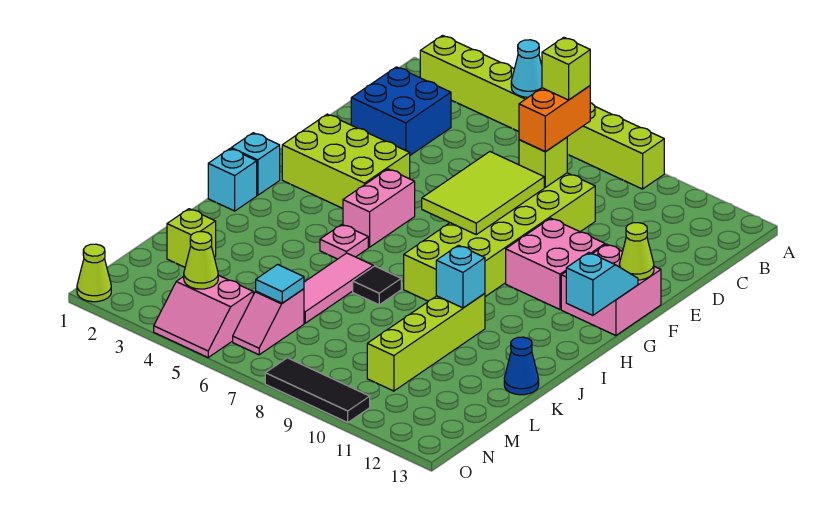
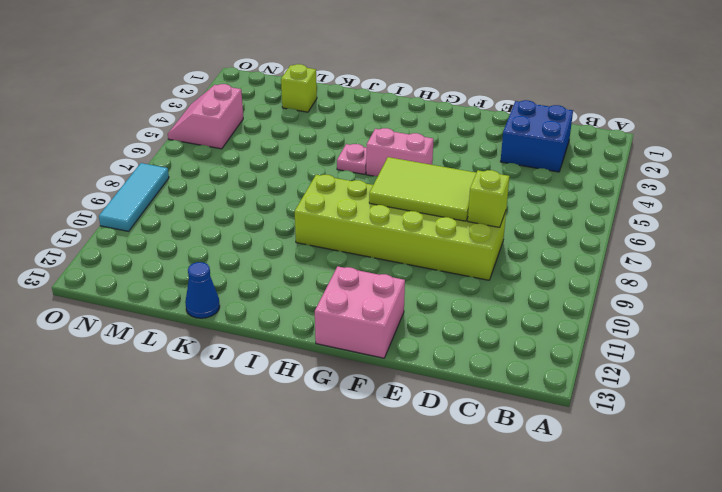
cyan 1x3 tile [99,163,169,231] -> black 1x3 tile [265,358,370,422]
none -> lime 1x8 brick [420,36,664,189]
none -> lime 2x3 brick [282,114,410,208]
none -> pink 2x2 brick [506,218,605,309]

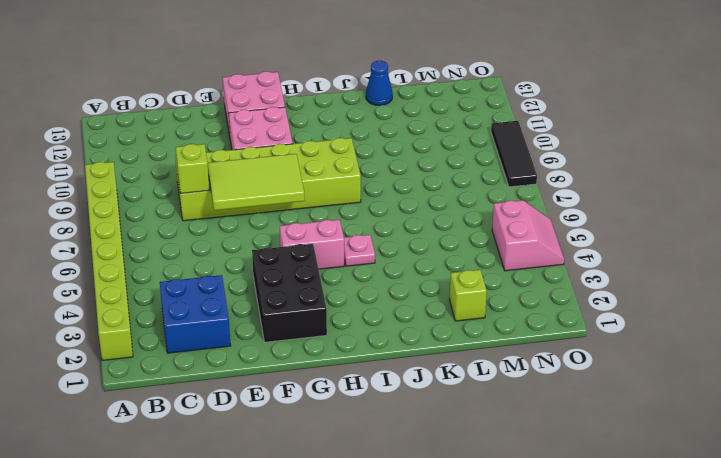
black 2x3 brick [252,244,327,342] -> lime 2x3 brick [282,114,410,208]
none -> cyan 1x1 brick [231,133,280,195]
none -> cyan 1x1 brick [208,149,257,211]
none -> pink 1x3 tile [304,253,373,323]

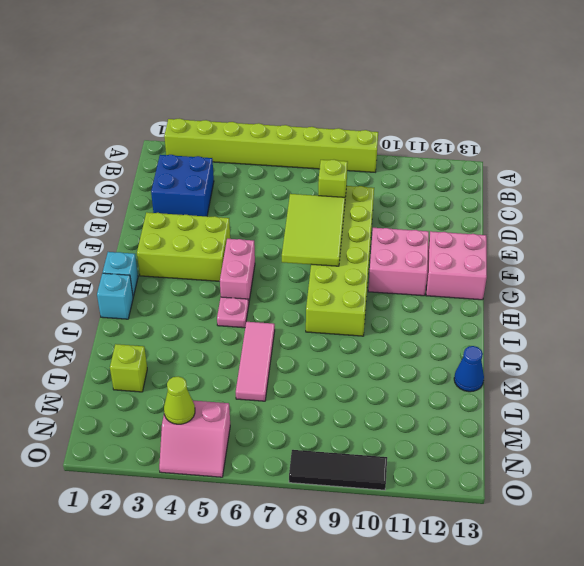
none -> black 1x1 tile [353,266,401,305]
none -> lime 1x4 brick [367,294,485,391]
none -> pink 1x2 slope [233,289,304,355]

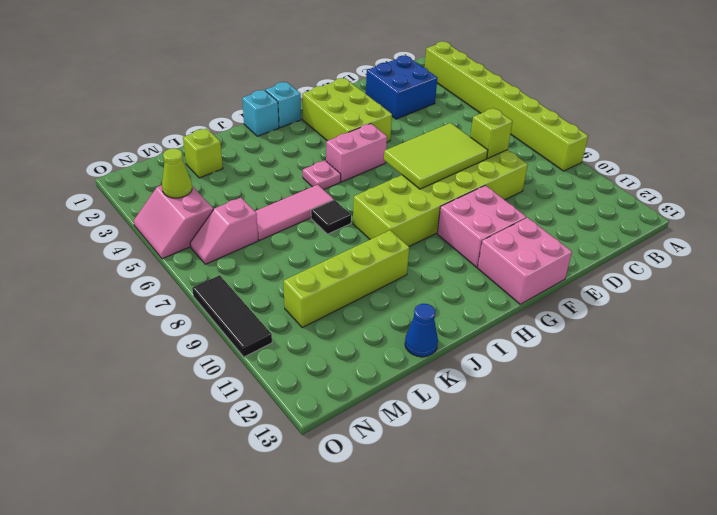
none -> lime 1x1 cone [77,244,111,302]
none -> cyan 1x1 cone [511,40,542,97]
none -> lime 1x1 cone [619,223,654,280]

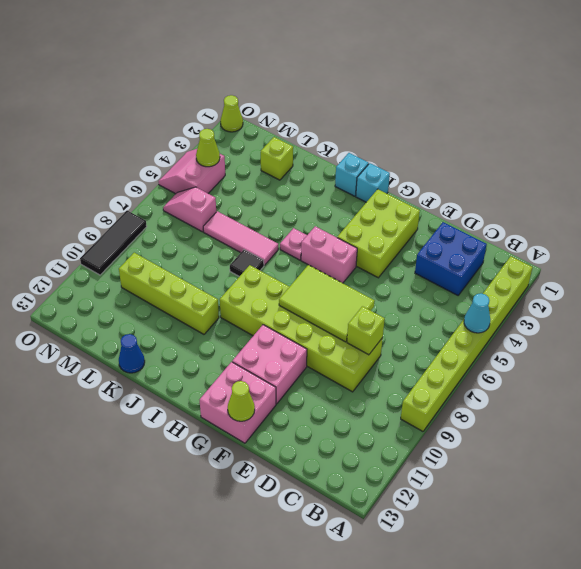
none -> cyan 1x2 slope [566,253,638,315]
none -> cyan 1x1 brick [436,245,485,308]
none -> cyan 1x1 tile [256,265,304,303]

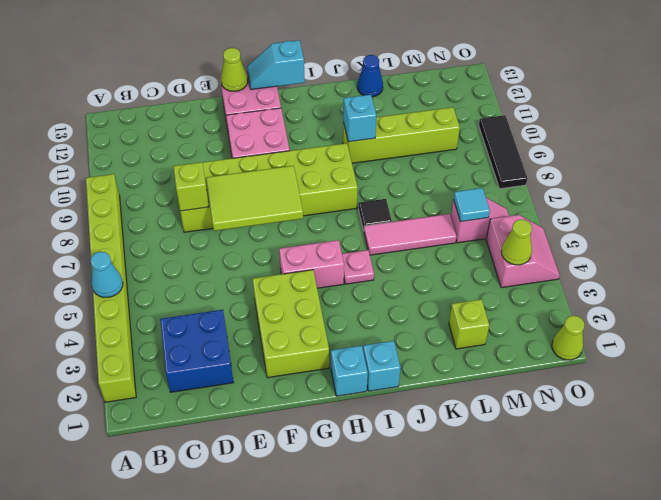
none -> orange 1x2 brick [519,86,590,151]
none -> lime 1x1 brick [542,37,590,100]

